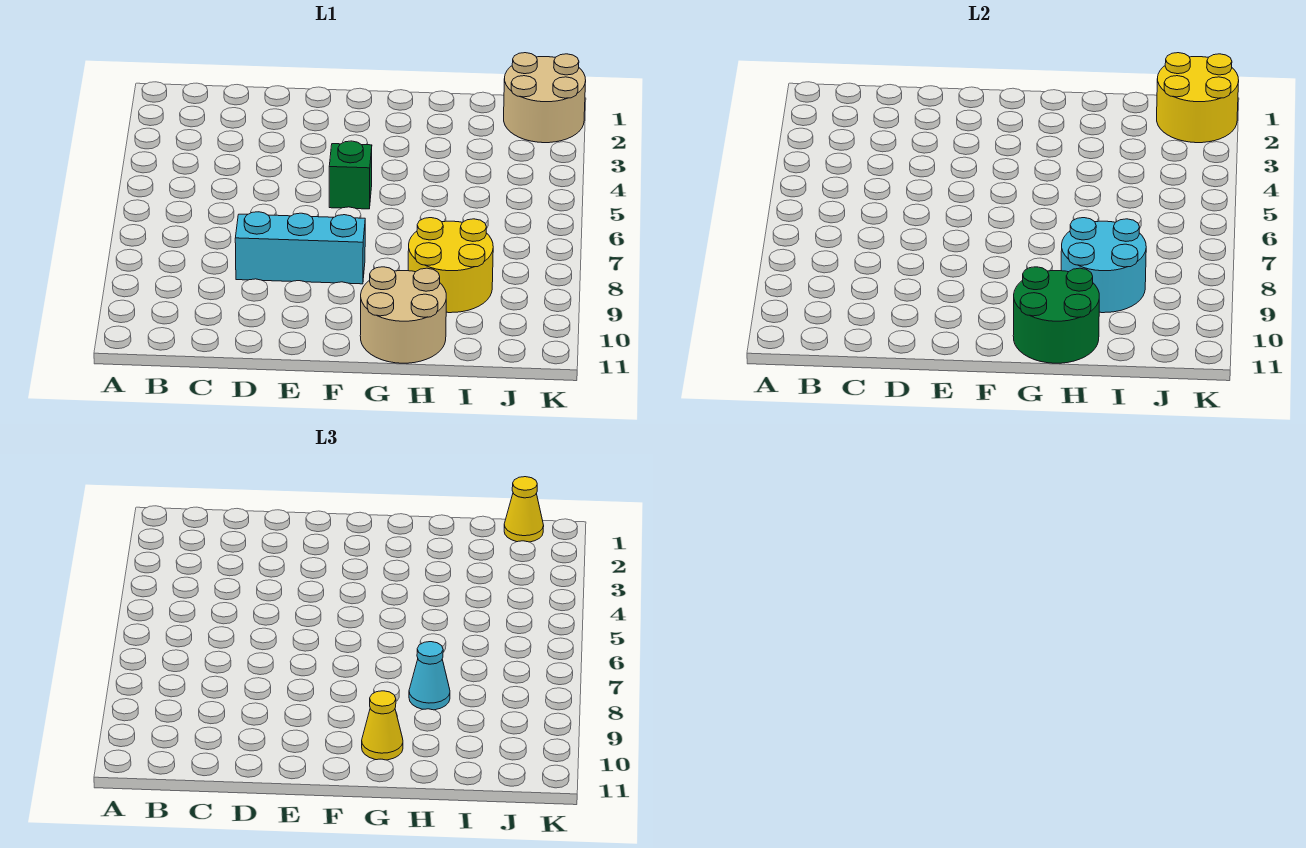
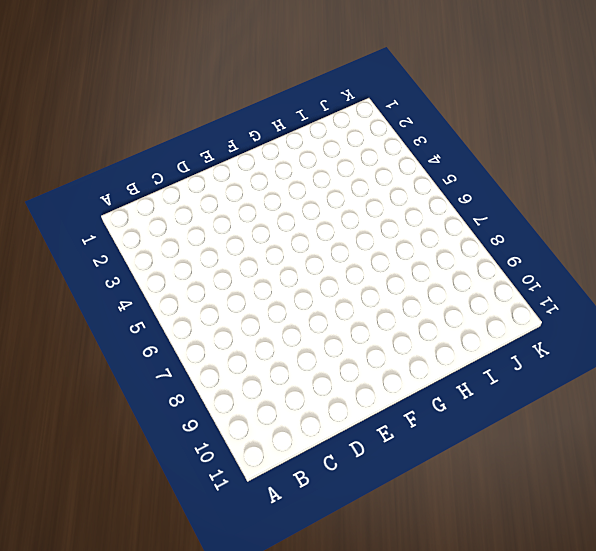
none -> cyan 1x3 brick [235,212,365,284]
none -> green 1x1 brick [329,141,372,209]

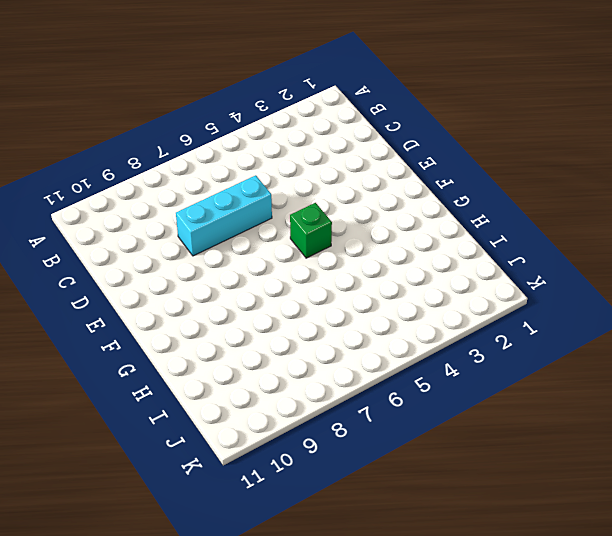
cyan 1x3 brick [176,175,272,256] -> cyan 1x3 brick turned to [235,212,365,284]
none -> tan 2x2 round brick [360,267,446,363]
none -> yellow 2x2 round brick [408,218,493,313]

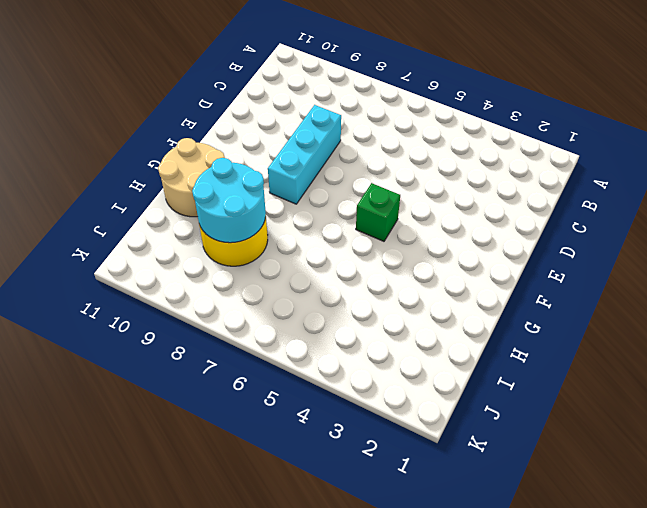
none -> tan 2x2 round brick [504,53,586,143]
none -> green 2x2 round brick [1013,267,1099,363]

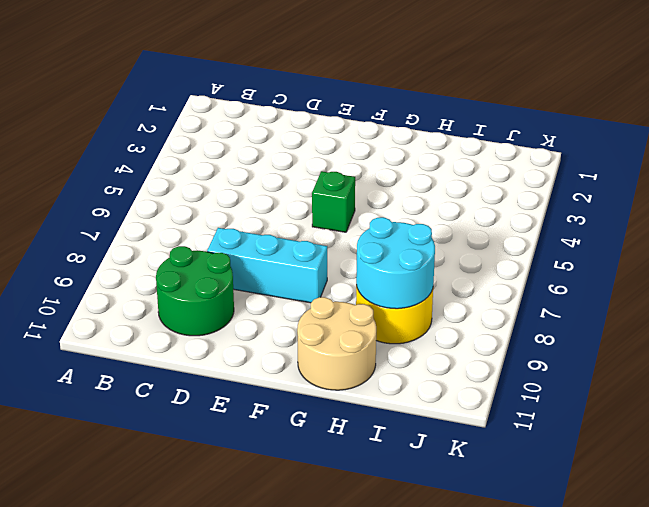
green 2x2 round brick [156,246,234,336] -> green 2x2 round brick moved to [1013,267,1099,363]
none -> tan 2x2 round brick [504,53,586,143]
none -> yellow 2x2 round brick [1157,53,1239,143]

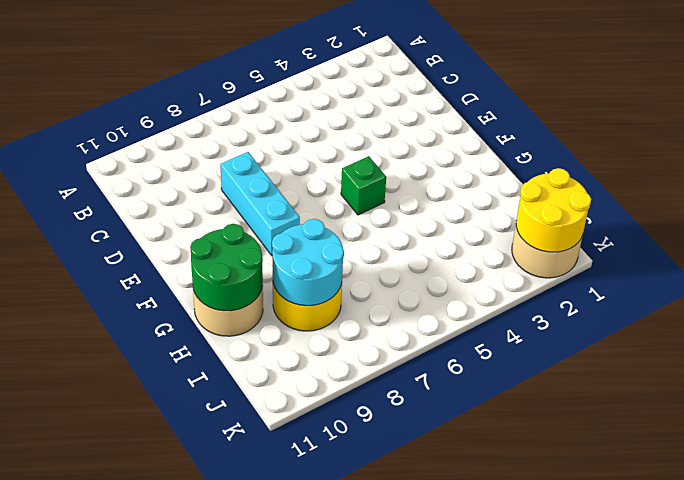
none -> yellow 1x1 cone [362,691,403,760]
none -> cyan 1x1 cone [409,642,450,710]

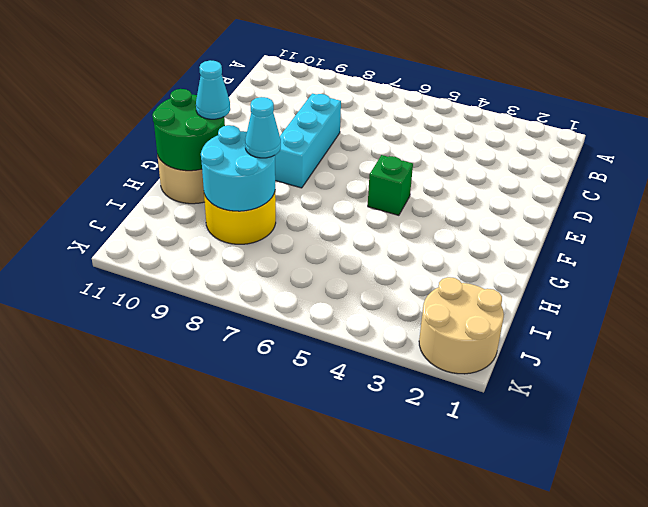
cyan 1x1 cone [196,60,230,119] -> yellow 1x1 cone [362,691,403,760]
none -> yellow 2x2 round brick [1157,53,1239,143]
none -> yellow 1x1 cone [504,477,544,542]

